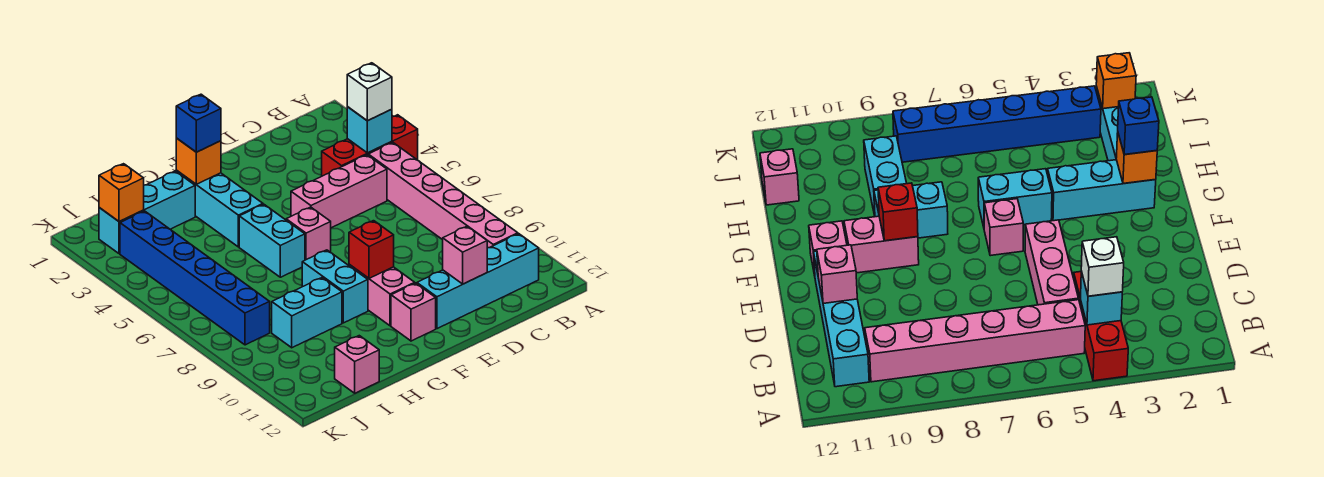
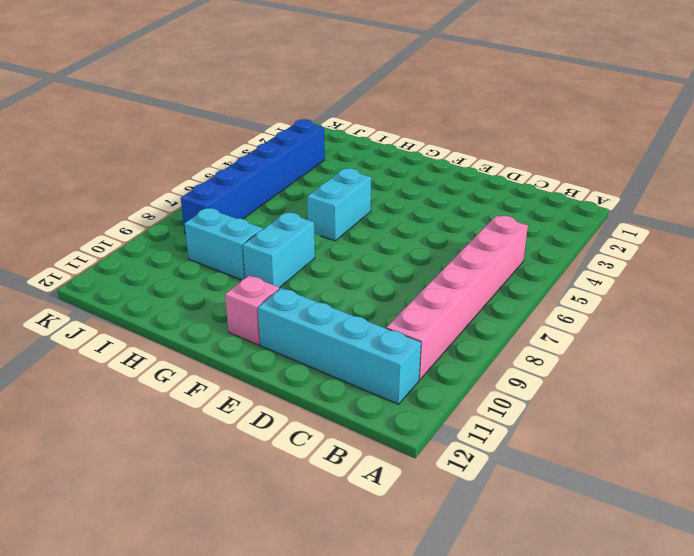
none -> red 1x3 brick [322,115,418,176]
none -> pink 1x3 brick [291,155,387,228]
none -> pink 1x1 brick [286,207,331,260]

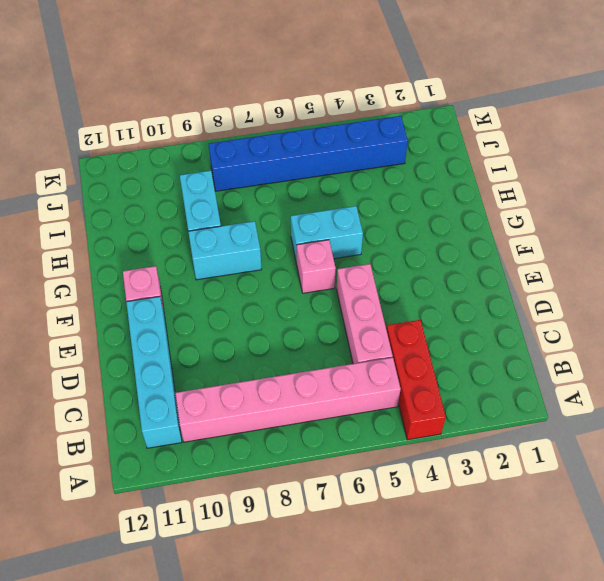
none -> pink 1x2 brick [349,265,415,326]
none -> cyan 1x3 brick [176,171,263,247]
none -> cyan 1x3 brick [99,171,195,254]

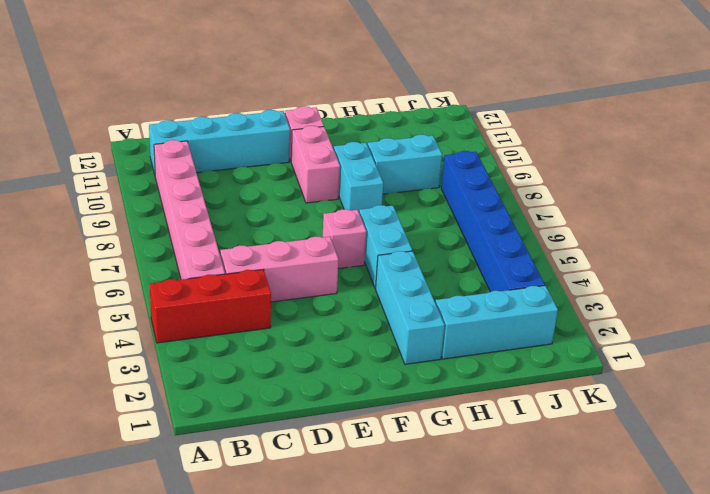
none -> pink 1x1 brick [335,336,379,393]
none -> cyan 1x1 brick [347,107,392,153]
none -> pink 1x1 brick [443,226,487,284]

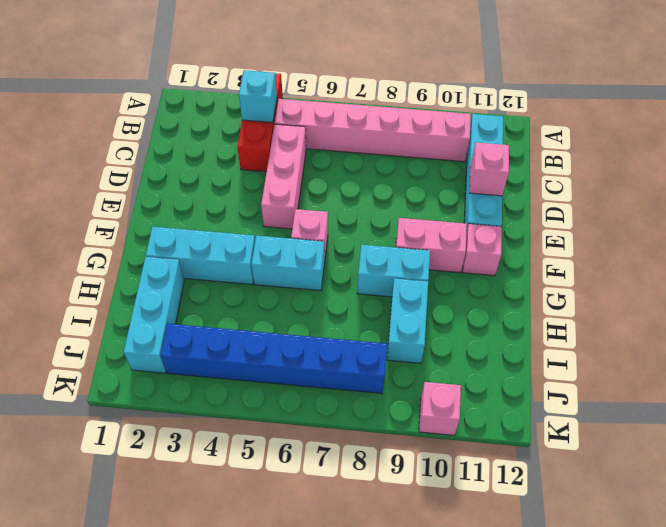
pink 1x1 brick [419,382,461,435] -> pink 1x1 brick moved to [335,336,379,393]
none -> red 1x1 brick [349,221,394,278]
none -> orange 1x1 brick [176,138,221,184]
none -> orange 1x1 brick [99,164,144,222]

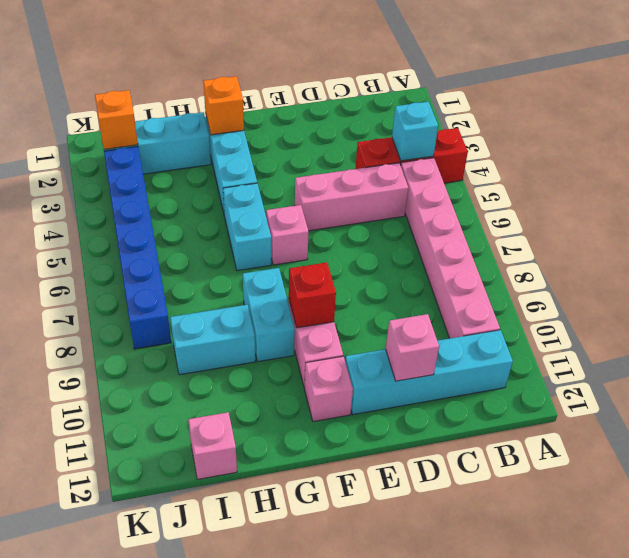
none -> white 1x1 brick [347,63,392,121]
none -> blue 1x1 brick [176,94,221,152]

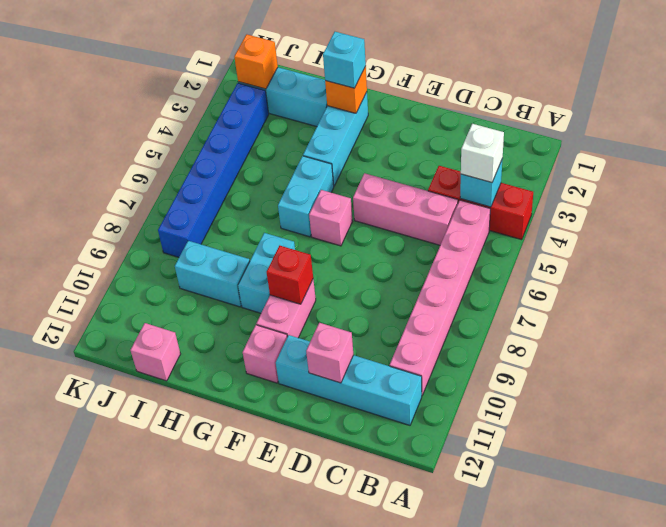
cyan 1x1 brick [323,32,366,88] -> blue 1x1 brick [176,94,221,152]

